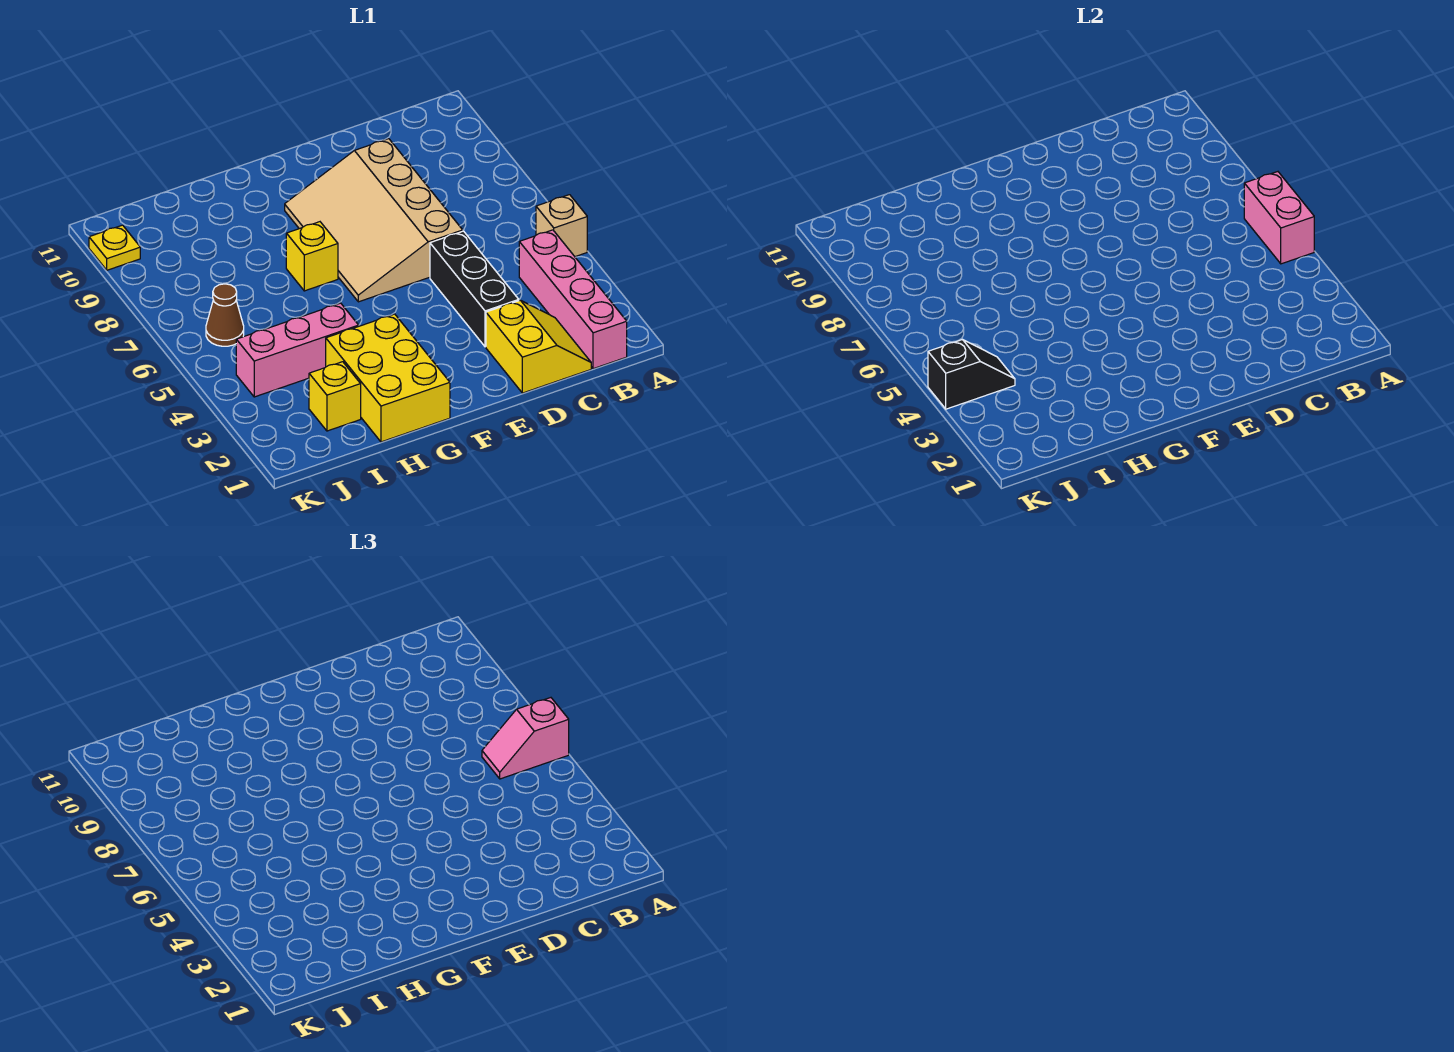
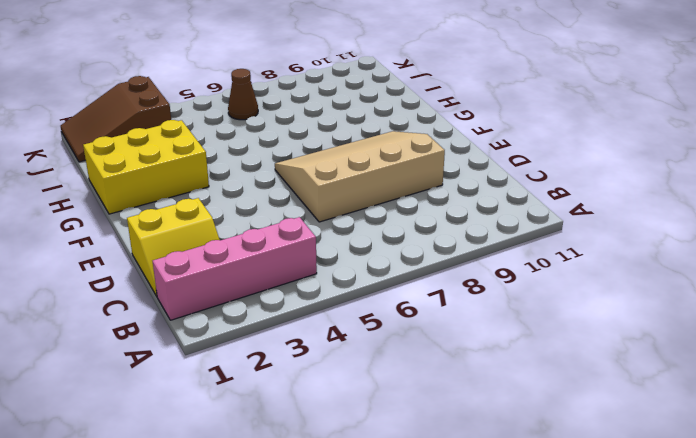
brown 2x3 slope [61,76,171,162] -> none
none -> tan 1x1 brick [536,195,587,257]
none -> black 1x3 brick [430,231,519,347]
none -> yellow 1x1 brick [286,222,338,291]

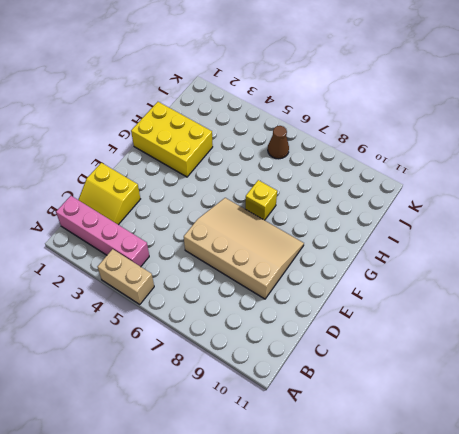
tan 1x2 brick [97,249,154,304] -> tan 1x1 brick [536,195,587,257]
none -> black 1x3 brick [430,231,519,347]
none -> pink 1x3 brick [236,303,359,397]
none -> yellow 1x1 brick [309,362,361,431]

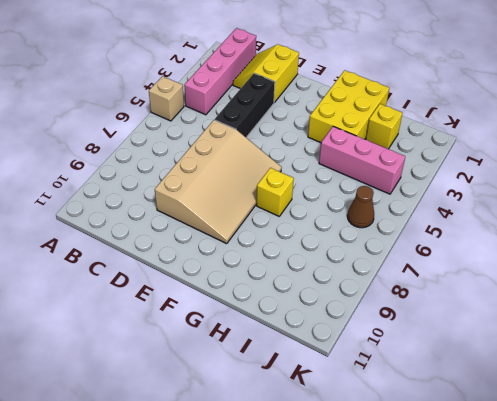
none -> yellow 1x1 plate [89,225,140,270]
none -> pink 1x2 brick [1244,172,1314,264]
none -> black 1x2 slope [928,340,1015,409]

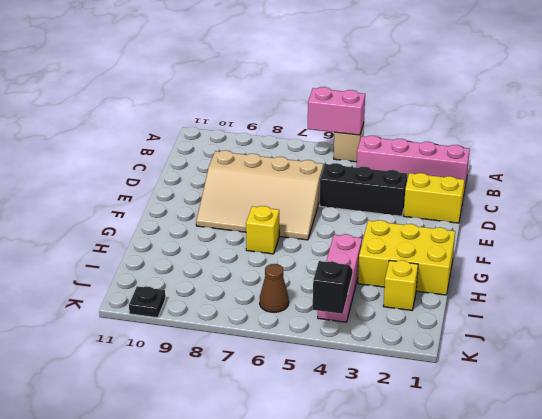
black 1x1 plate [129,286,165,318] -> yellow 1x1 plate [89,225,140,270]
none -> pink 1x2 slope [482,698,569,779]

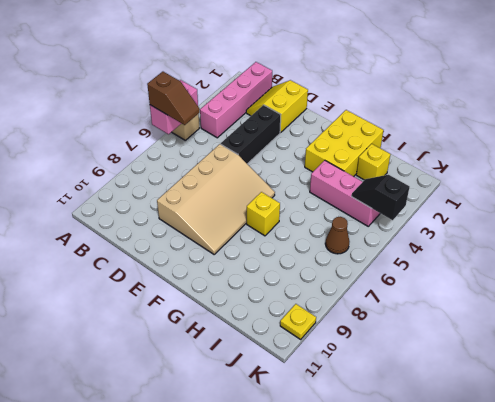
brown 1x2 slope [147,72,200,125] -> pink 1x2 slope [482,698,569,779]

